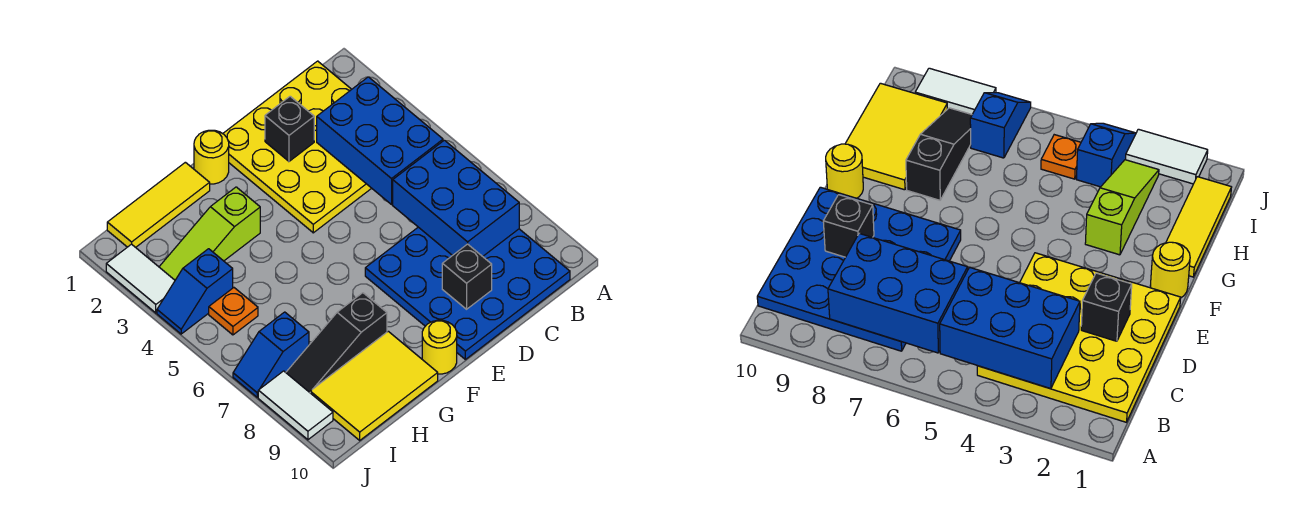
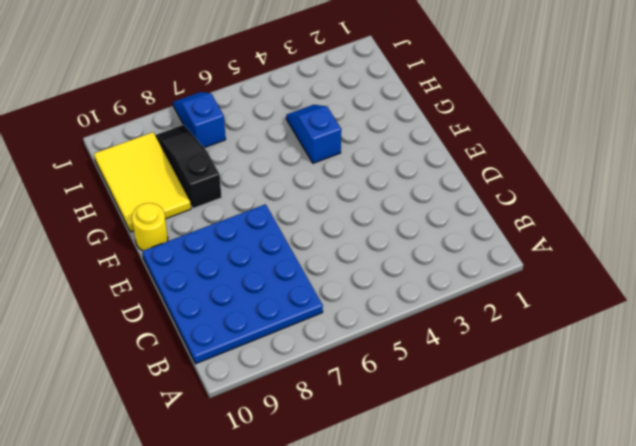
blue 1x2 slope [286,105,341,163] -> blue 1x2 slope moved to [157,249,233,334]
none -> yellow 4x4 plate [223,61,371,233]
none -> yellow 1x1 round brick [194,130,229,184]
none -> yellow 1x3 tile [107,162,210,247]

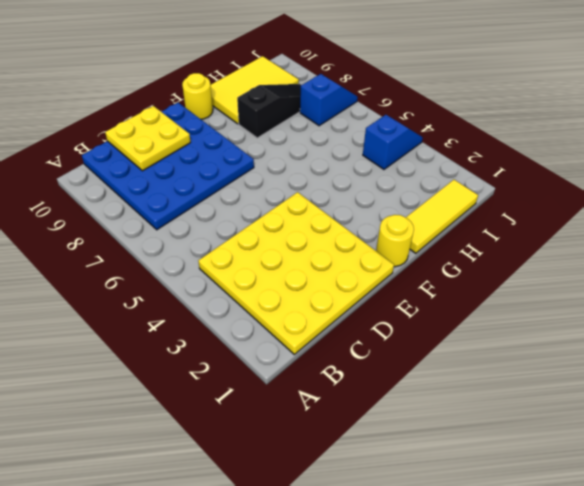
yellow 2x2 plate [105,106,191,171] -> black 1x1 brick [442,244,492,309]
none -> lime 1x3 slope [159,187,260,280]
none -> orange 1x1 plate [209,288,258,335]
none -> white 1x2 tile [106,244,175,313]

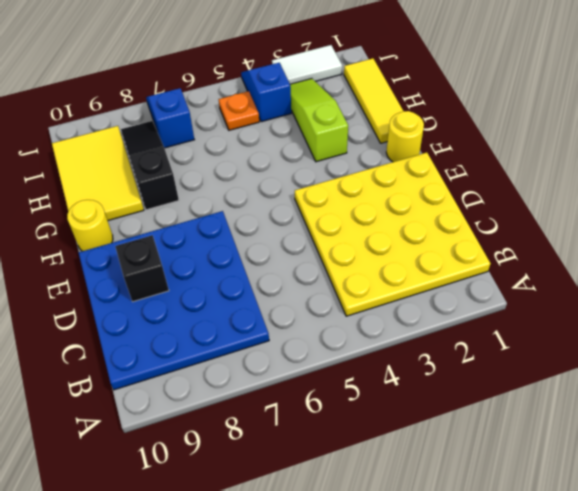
none -> white 1x2 tile [258,371,333,440]
none -> blue 2x3 brick [317,77,443,204]
none -> blue 2x3 brick [393,140,519,256]

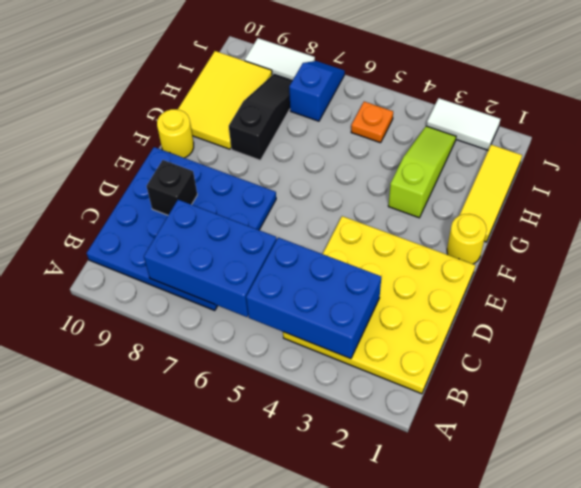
none -> blue 1x2 slope [157,249,233,334]
none -> black 1x1 brick [265,96,314,161]

